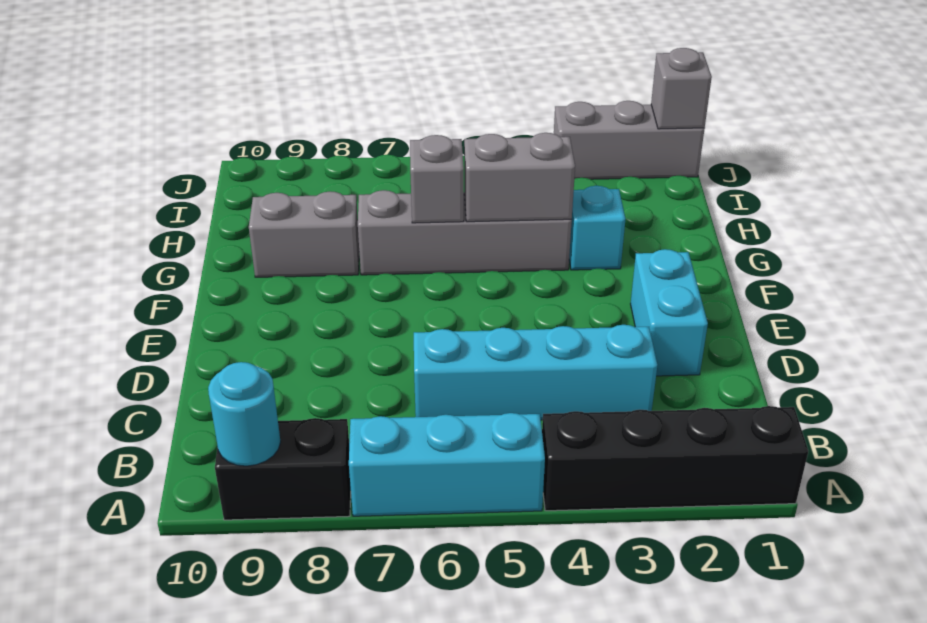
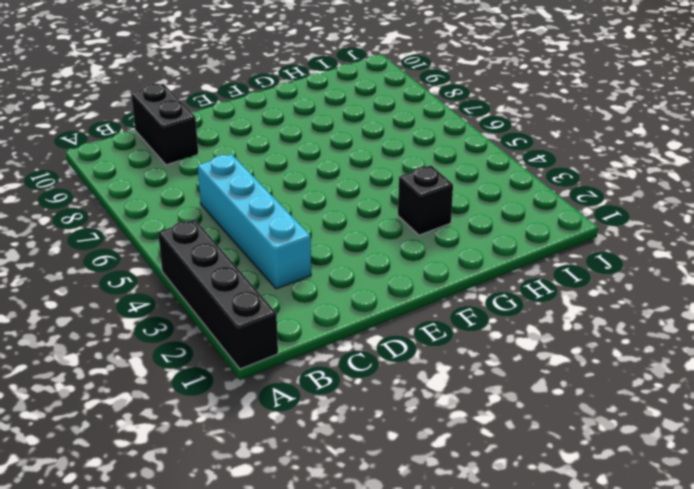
black 1x2 brick [131,84,198,165] -> black 1x2 brick moved to [215,418,351,520]
black 1x1 brick [398,165,453,235] -> cyan 1x1 brick [569,186,626,270]
none -> cyan 1x3 brick [349,413,545,516]
none -> cyan 1x2 brick [631,249,708,376]
none -> grey 1x4 brick [358,190,572,275]

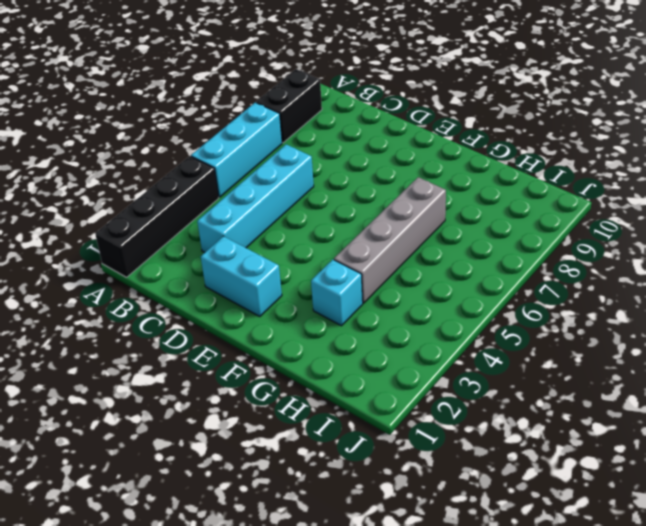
none -> grey 1x2 brick [249,191,359,277]
none -> grey 1x3 brick [554,101,705,179]
none -> cyan 1x1 round brick [208,362,281,466]

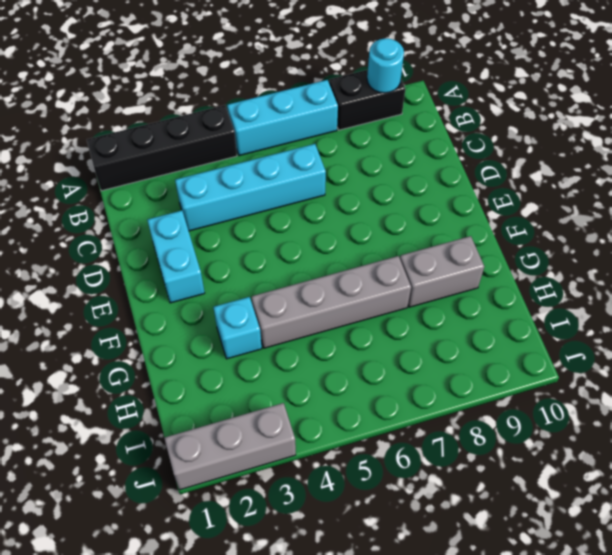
none -> grey 1x2 brick [464,133,575,222]
none -> grey 1x1 brick [410,135,464,223]
none -> grey 1x1 brick [651,48,712,129]

